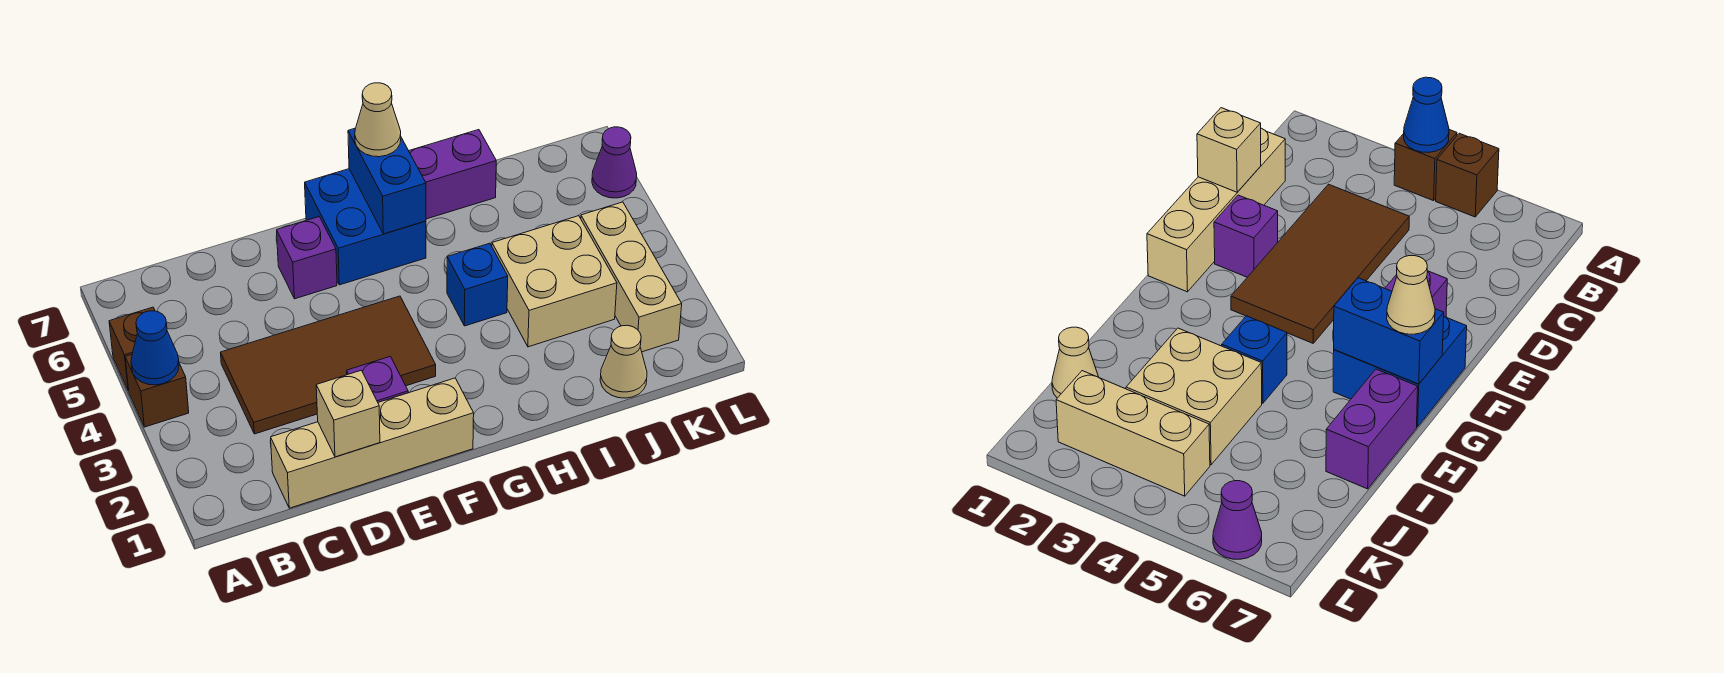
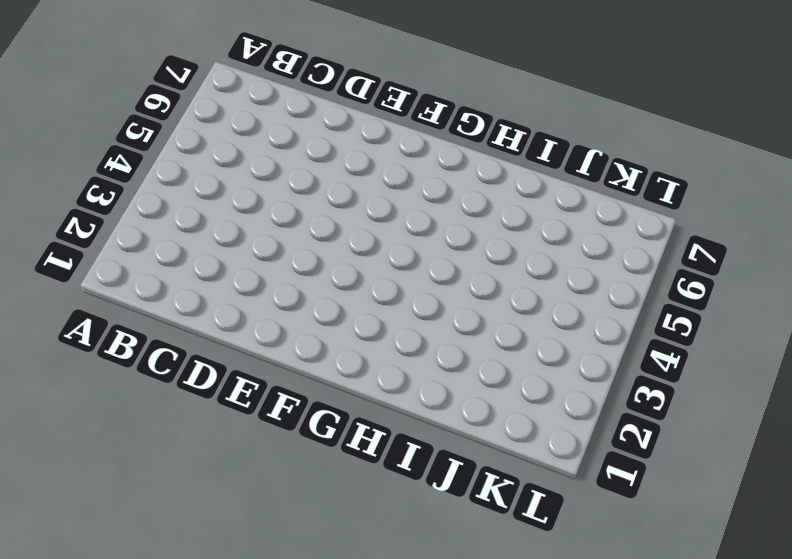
none -> brown 1x1 brick [125,355,189,427]
none -> brown 1x1 brick [109,307,155,391]
none -> tan 1x4 brick [270,378,474,508]

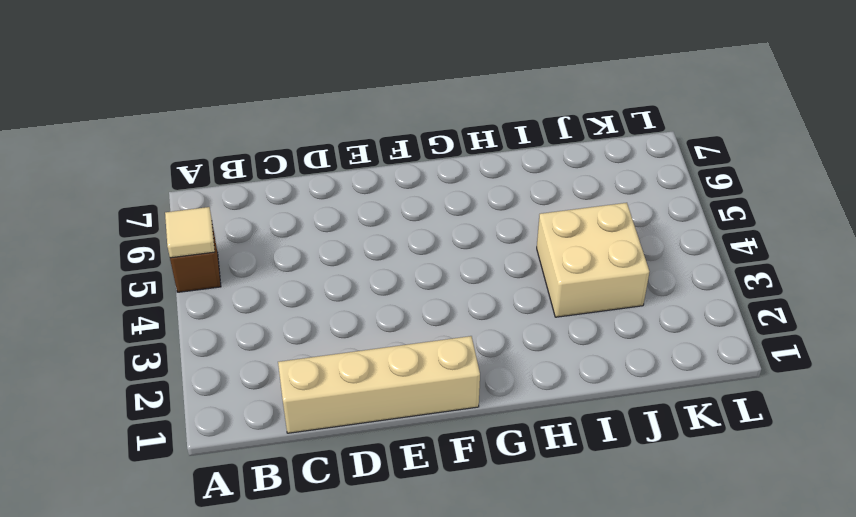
tan 1x1 tile [165,207,215,258] -> none
none -> brown 1x1 brick [125,355,189,427]
none -> brown 2x4 tile [220,296,436,434]
none -> purple 1x1 brick [347,356,408,402]

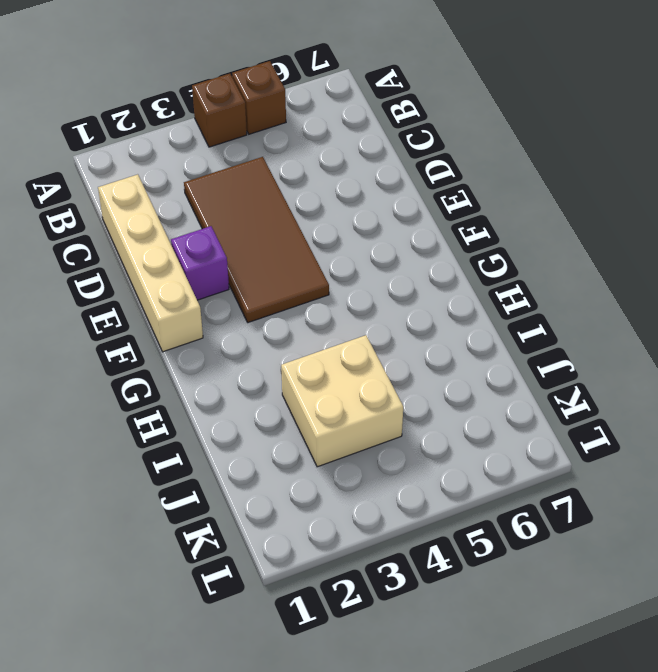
none -> purple 1x1 brick [277,217,337,299]
none -> blue 2x2 brick [305,169,426,285]
none -> blue 1x1 brick [447,243,508,326]

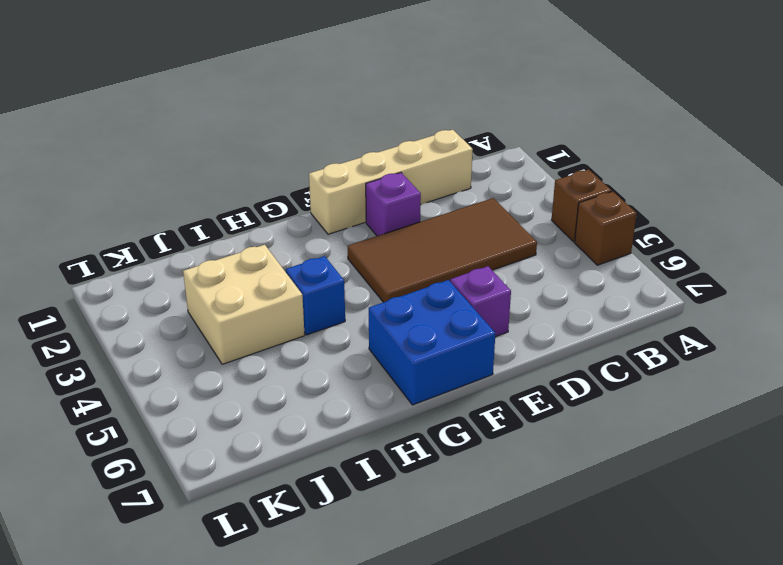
none -> purple 1x2 brick [409,130,496,219]
none -> tan 1x1 cone [600,325,647,398]
none -> tan 1x3 brick [581,202,682,352]

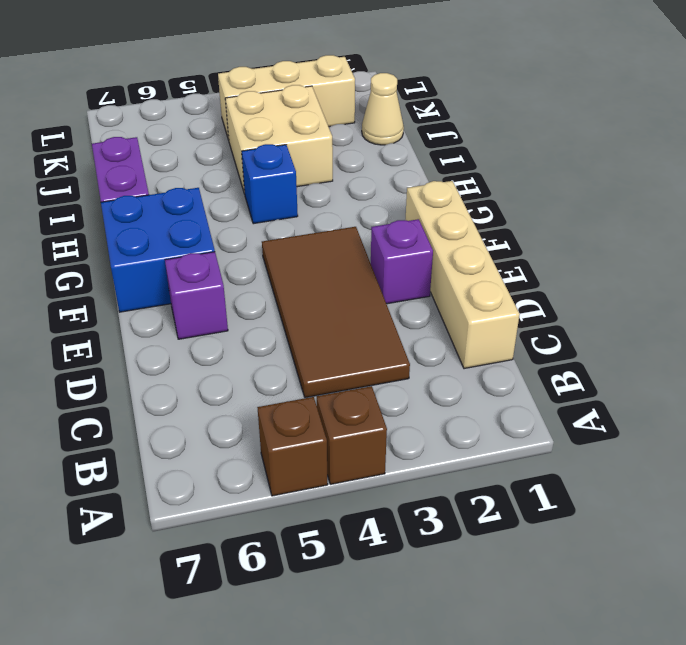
none -> purple 1x1 cone [592,127,637,198]
none -> blue 1x1 cone [131,311,179,385]
none -> tan 1x1 brick [316,370,380,457]

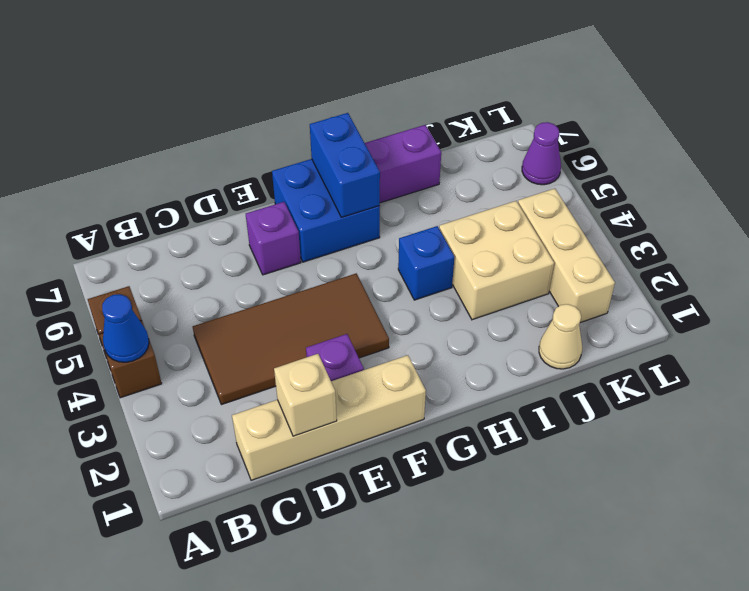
none -> tan 1x1 cone [355,83,401,157]

